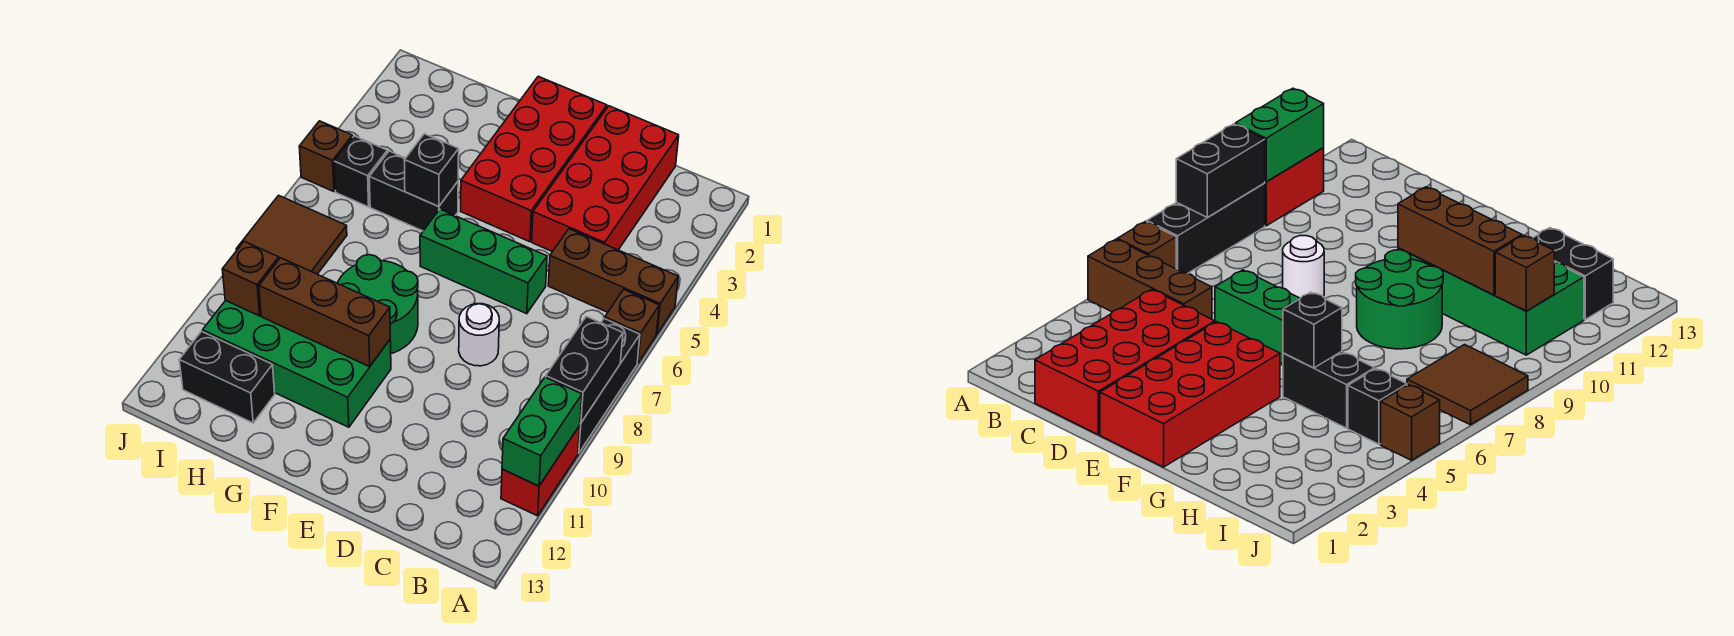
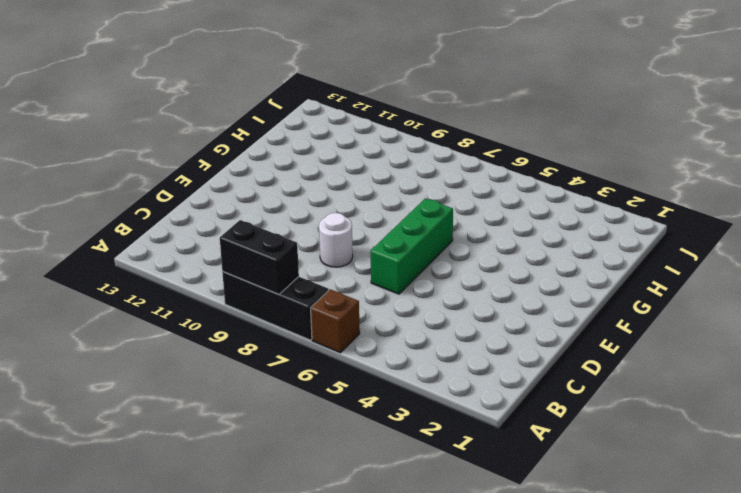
none -> brown 1x3 brick [548,229,678,334]
none -> red 1x2 brick [501,426,580,516]
none -> red 2x4 brick [532,106,679,252]

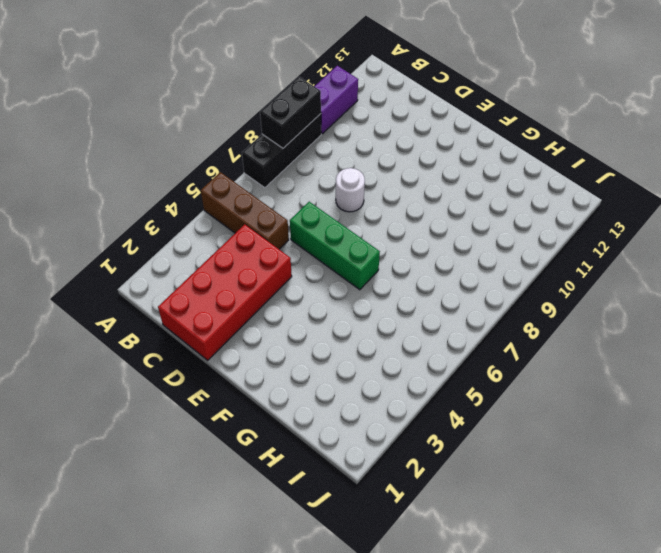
purple 1x2 brick [314,66,358,134] -> red 1x2 brick [501,426,580,516]
none -> brown 1x1 brick [605,289,659,363]
none -> red 2x4 brick [461,76,607,242]
none -> green 2x2 round brick [338,255,418,354]

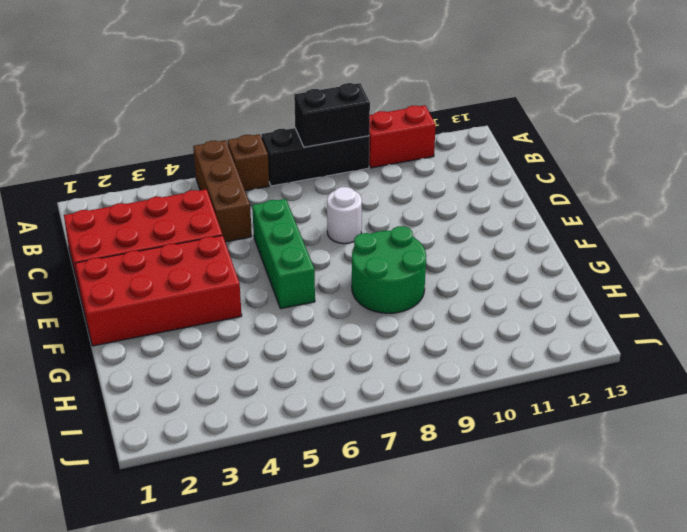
none -> green 2x4 brick [203,300,391,427]
none -> black 1x2 brick [369,151,458,231]
none -> black 1x2 brick [179,331,275,423]

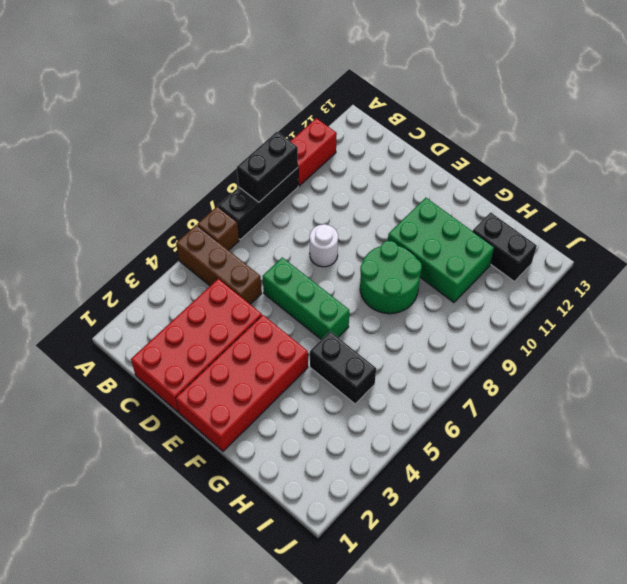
green 2x3 brick [388,198,494,303] -> green 2x4 brick [203,300,391,427]
none -> black 1x1 brick [334,136,387,207]
none -> brown 2x2 tile [236,195,347,274]
none -> brown 1x1 brick [299,121,352,192]

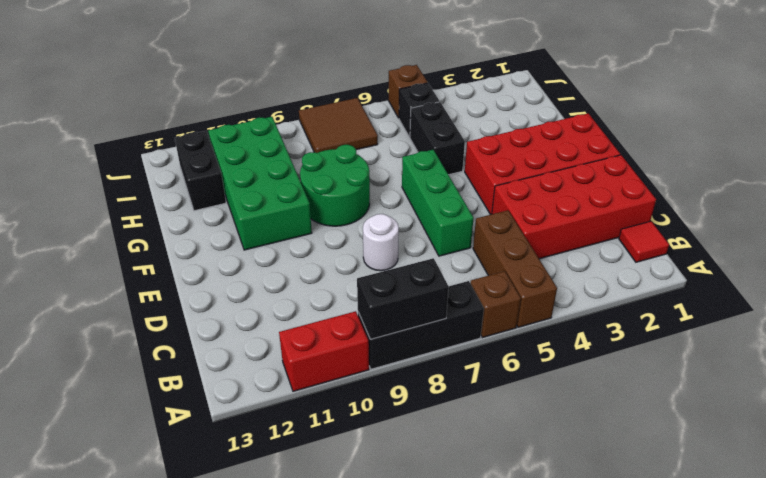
red 1x1 tile [619,221,669,262] -> none
none -> green 1x2 brick [502,377,582,486]
none -> brown 1x3 brick [259,258,390,367]
none -> black 1x1 brick [404,134,459,207]

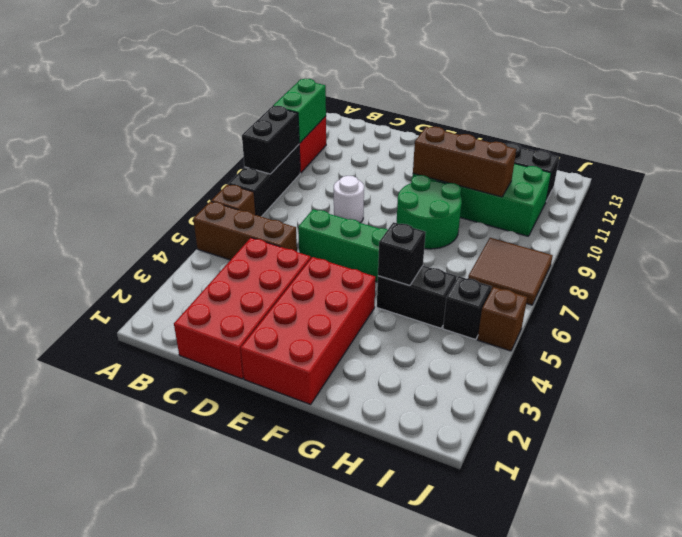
none -> brown 1x1 brick [222,241,279,316]

